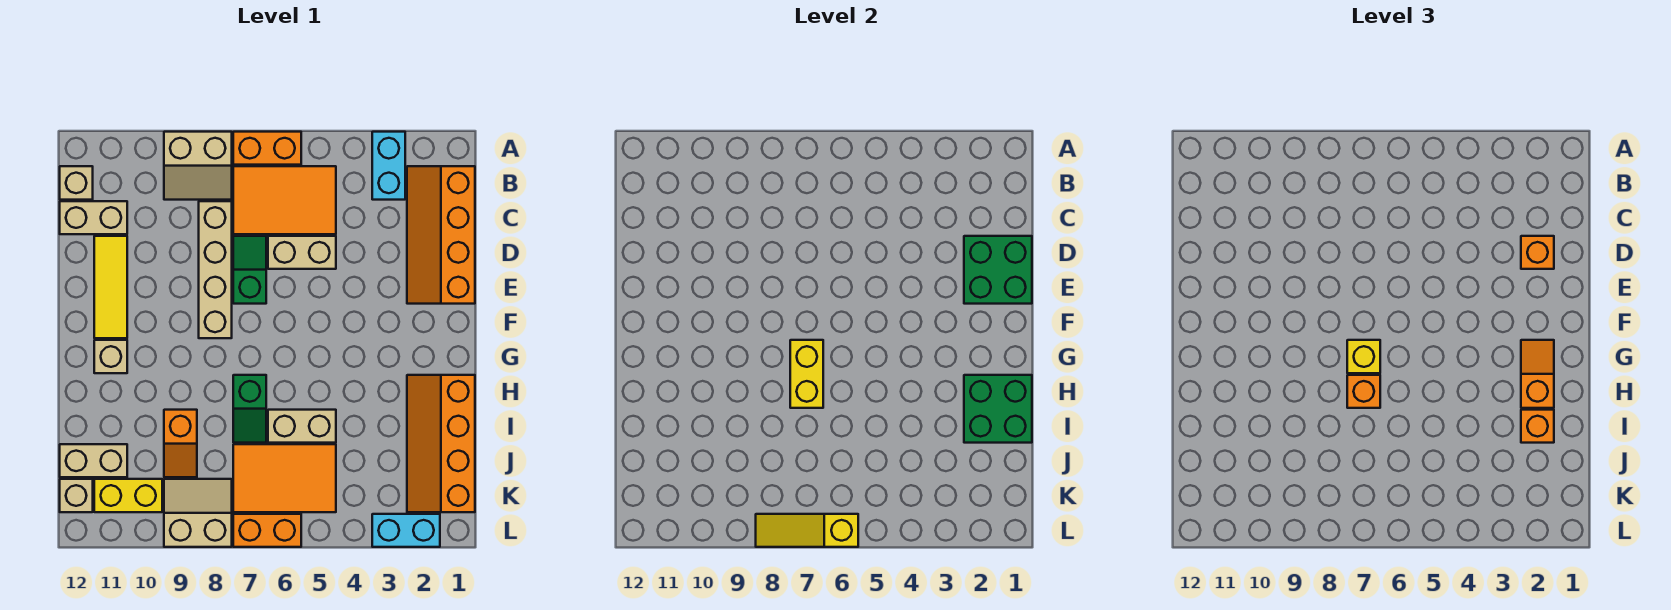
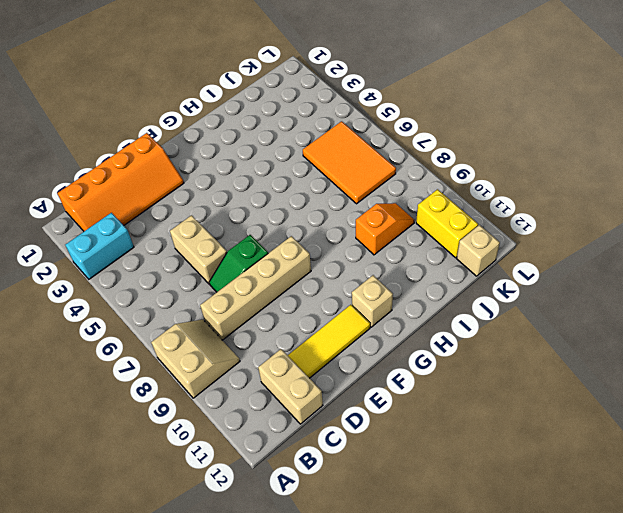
none -> orange 1x2 brick [233,132,301,165]
none -> orange 2x3 tile [233,166,336,234]
none -> tan 1x1 brick [60,166,93,200]
none -> orange 2x4 slope [407,375,475,512]

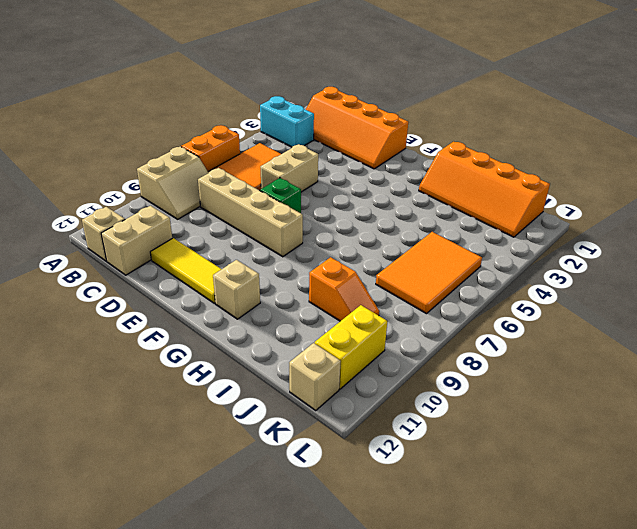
none -> green 1x2 slope [233,375,266,443]
none -> tan 1x2 brick [268,410,336,443]
none -> tan 1x2 brick [60,444,127,477]
none -> tan 2x2 slope [164,479,232,547]

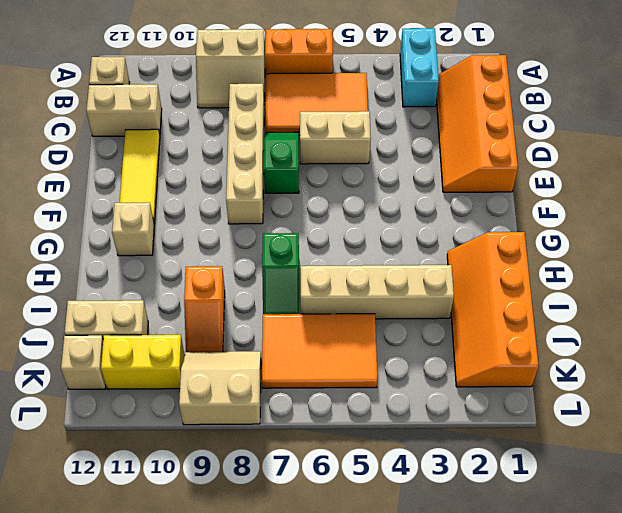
tan 1x4 brick [301,265,454,319] -> tan 1x2 brick [268,410,336,443]
none -> cyan 1x2 brick [372,514,440,547]
none -> orange 1x2 brick [233,514,301,547]
none -> green 2x2 brick [964,236,1032,304]
none -> yellow 1x2 brick [790,340,823,408]

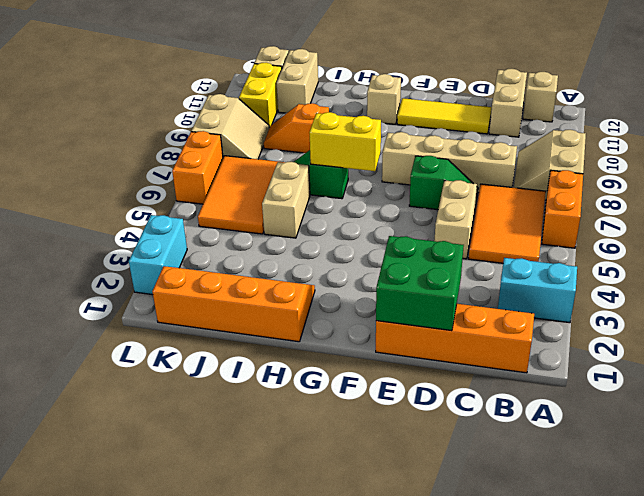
none -> green 2x2 brick [964,375,1032,443]
none -> yellow 1x3 slope [756,514,858,547]
none -> orange 1x1 brick [1521,236,1554,269]
none -> orange 1x2 slope [1521,340,1554,408]

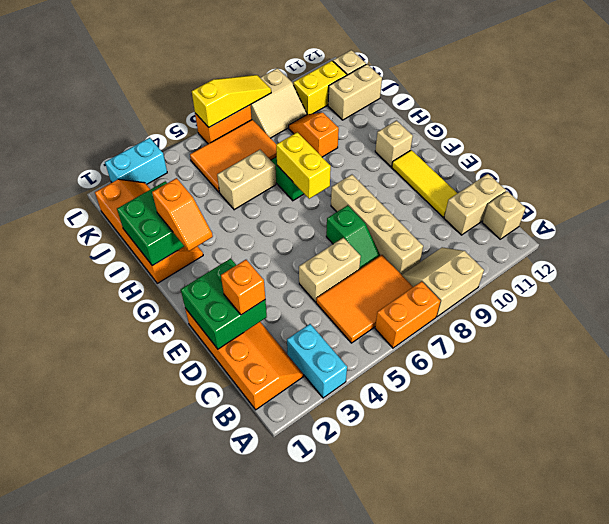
none -> yellow 1x1 brick [1347,340,1380,373]
none -> orange 1x1 brick [1347,375,1380,408]
none -> orange 1x1 brick [1521,410,1554,443]

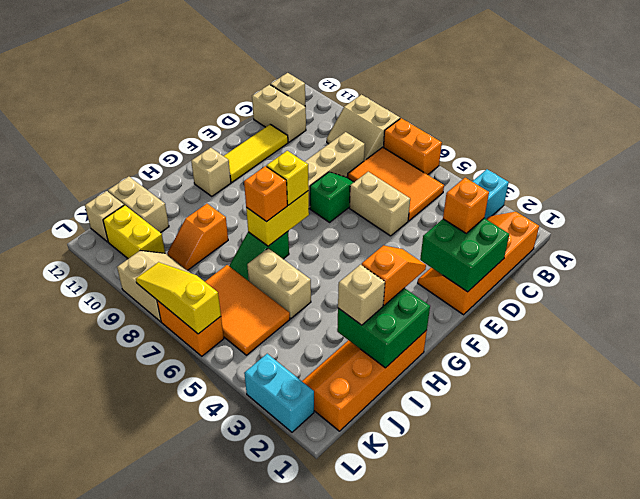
tan 1x1 brick [338,265,385,325] -> orange 1x1 brick [1521,410,1554,443]

